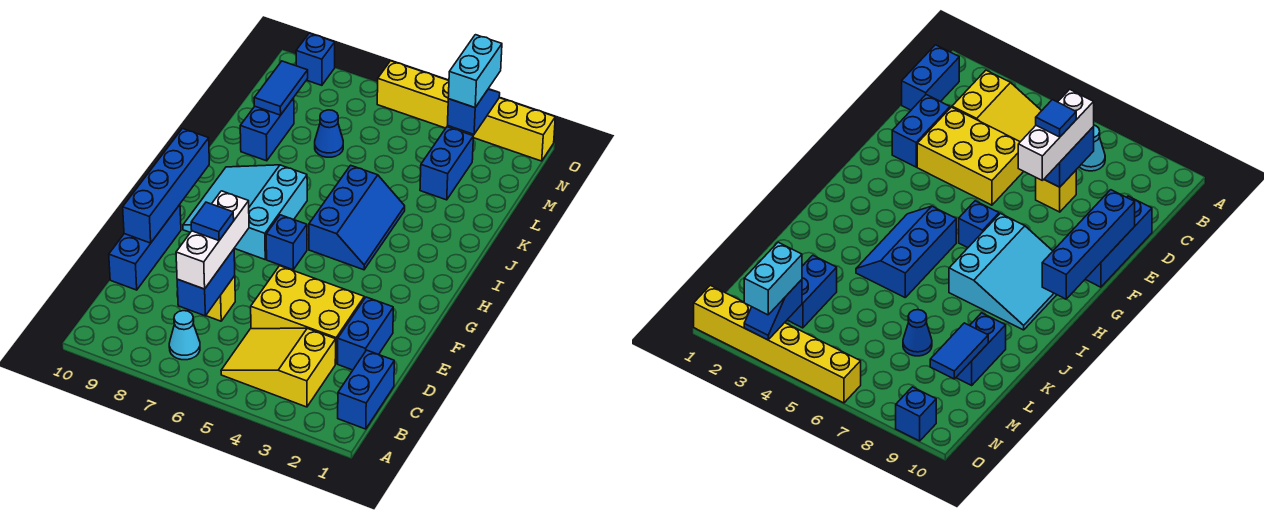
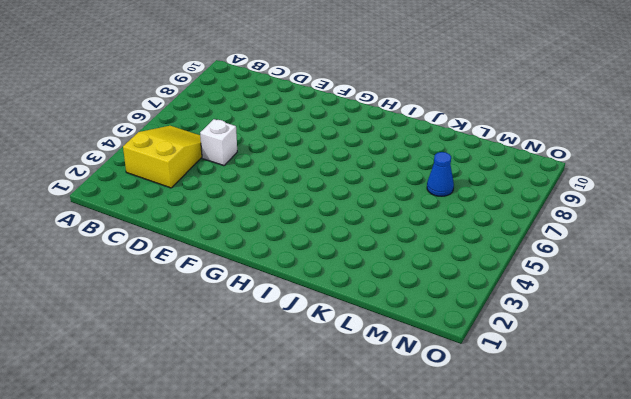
white 1x1 brick [200,119,237,166] -> yellow 2x3 brick [251,266,364,364]
none -> blue 1x2 brick [338,350,394,429]
none -> cyan 1x1 cone [169,311,200,360]
none -> blue 1x2 brick [338,297,393,370]

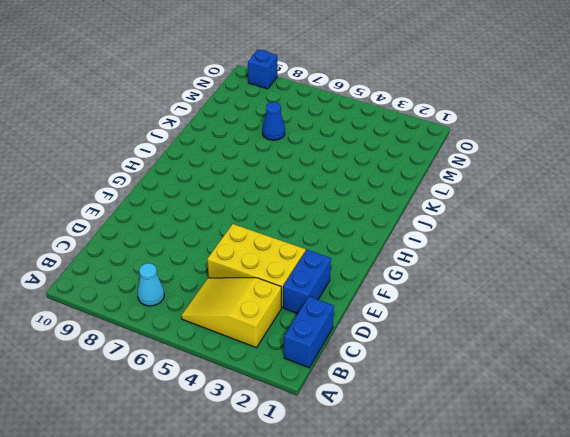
none -> yellow 1x1 brick [206,276,235,321]
none -> blue 1x3 brick [109,205,181,290]
none -> blue 1x1 brick [266,215,307,270]

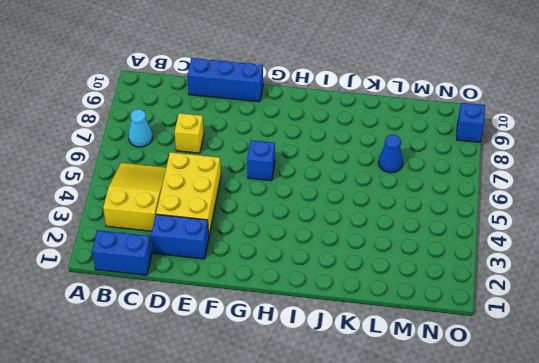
none -> cyan 3x3 slope [183,165,307,259]
none -> blue 2x3 slope [309,165,405,270]
none -> blue 1x2 brick [240,98,294,161]

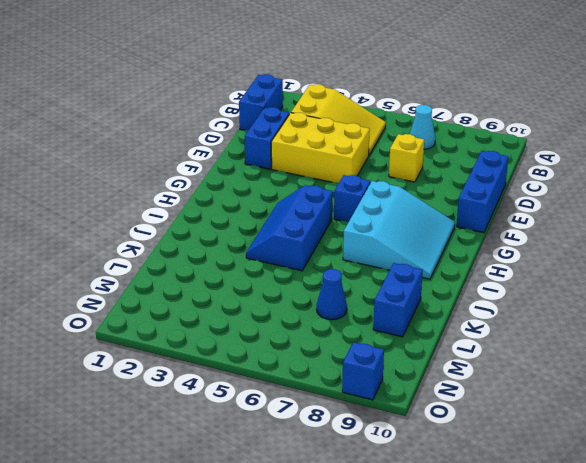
none -> blue 1x2 brick [420,127,473,200]
none -> yellow 1x6 brick [377,61,555,161]
none -> blue 1x2 brick [177,249,235,316]

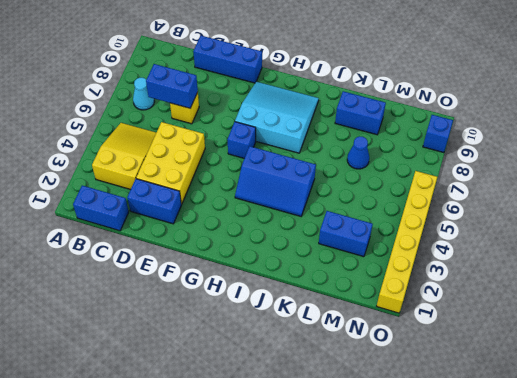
none -> blue 1x4 brick [123,129,209,243]
none -> blue 1x2 tile [254,61,308,115]
none -> blue 1x2 slope [448,89,500,134]

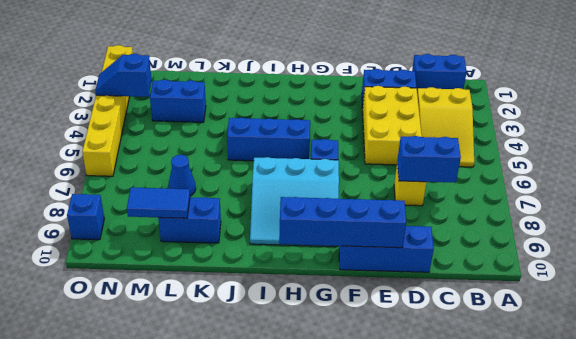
none -> cyan 1x1 cone [169,311,200,360]
none -> white 1x3 brick [176,191,249,289]
none -> cyan 1x2 brick [448,35,502,108]

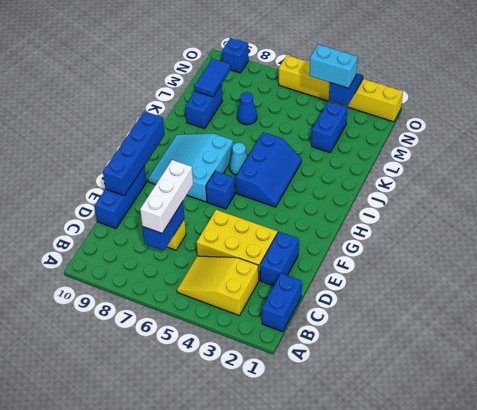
cyan 1x1 cone [229,143,247,175] -> cyan 1x1 cone moved to [169,311,200,360]
cyan 1x2 brick [310,44,358,88] -> cyan 1x2 brick turned to [448,35,502,108]
none -> blue 1x1 tile [191,202,234,241]

